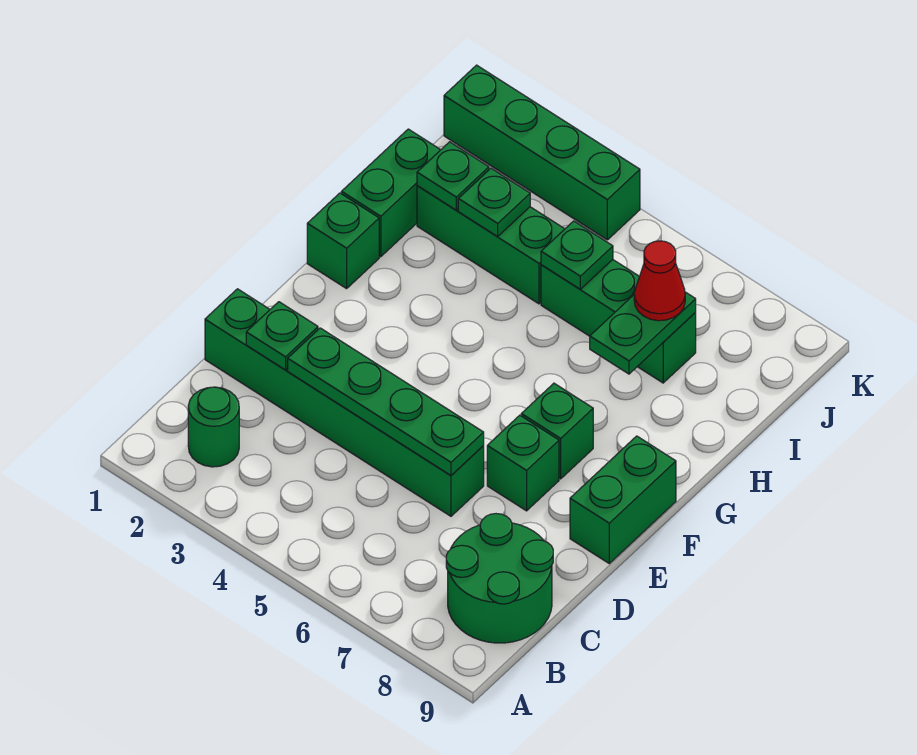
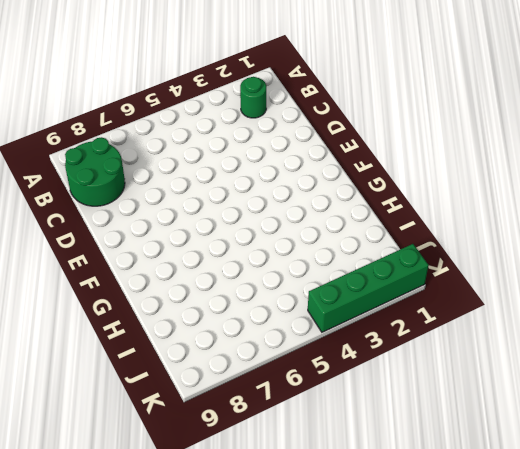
none -> green 1x6 brick [205,289,484,516]
none -> green 1x1 brick [487,415,559,511]
none -> green 1x2 brick [570,436,676,563]

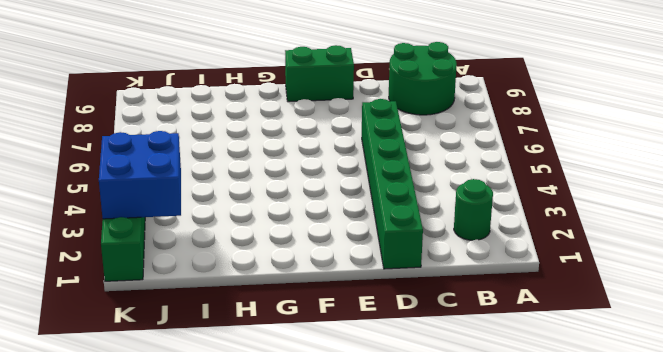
blue 2x2 brick [99,131,181,219] -> none
none -> green 1x1 brick [487,415,559,511]
none -> green 1x1 brick [521,383,593,479]
none -> green 1x1 brick [307,193,379,289]

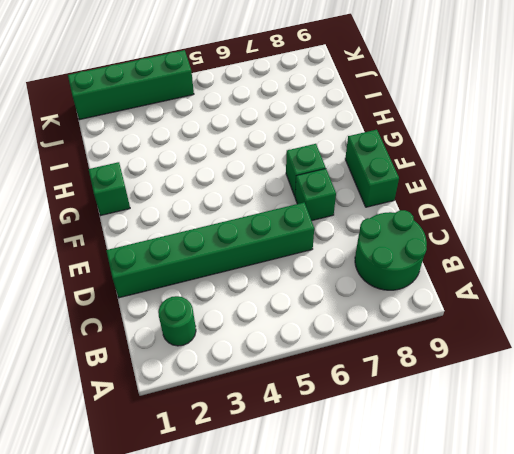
none -> green 1x2 brick [341,129,440,257]
none -> green 1x3 brick [417,186,564,304]
none -> green 1x3 brick [541,260,696,383]

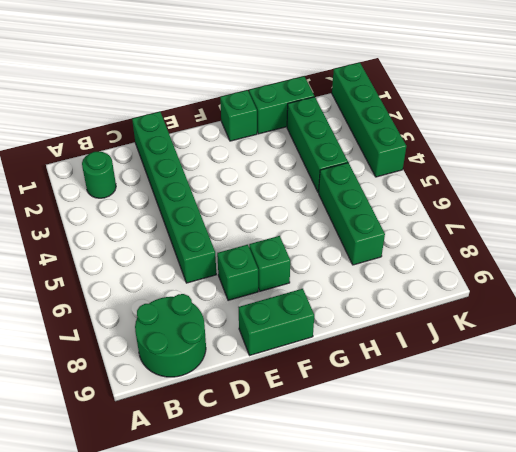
none -> green 1x1 plate [246,302,318,370]
none -> green 1x4 plate [288,328,484,475]
none -> green 1x2 plate [590,292,696,374]

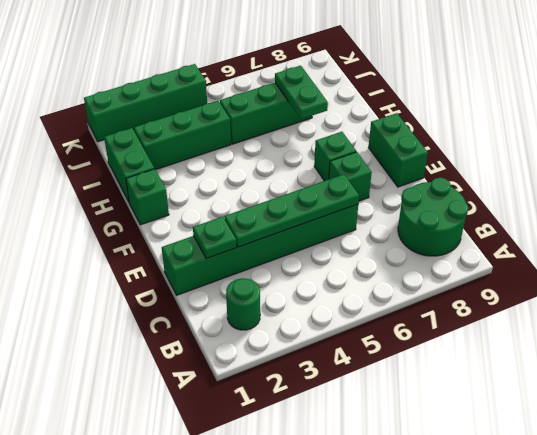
none -> green 1x1 plate [417,142,489,210]
none -> green 1x1 plate [458,168,530,236]
none -> green 1x1 plate [541,221,613,289]

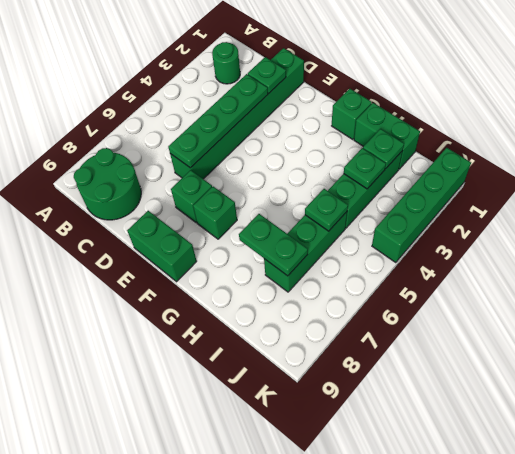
none -> red 1x1 cone [634,241,685,321]

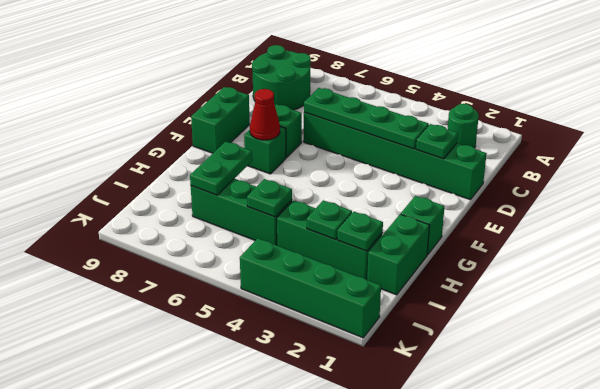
red 1x1 cone [250,89,280,140] -> red 1x1 cone moved to [634,241,685,321]

